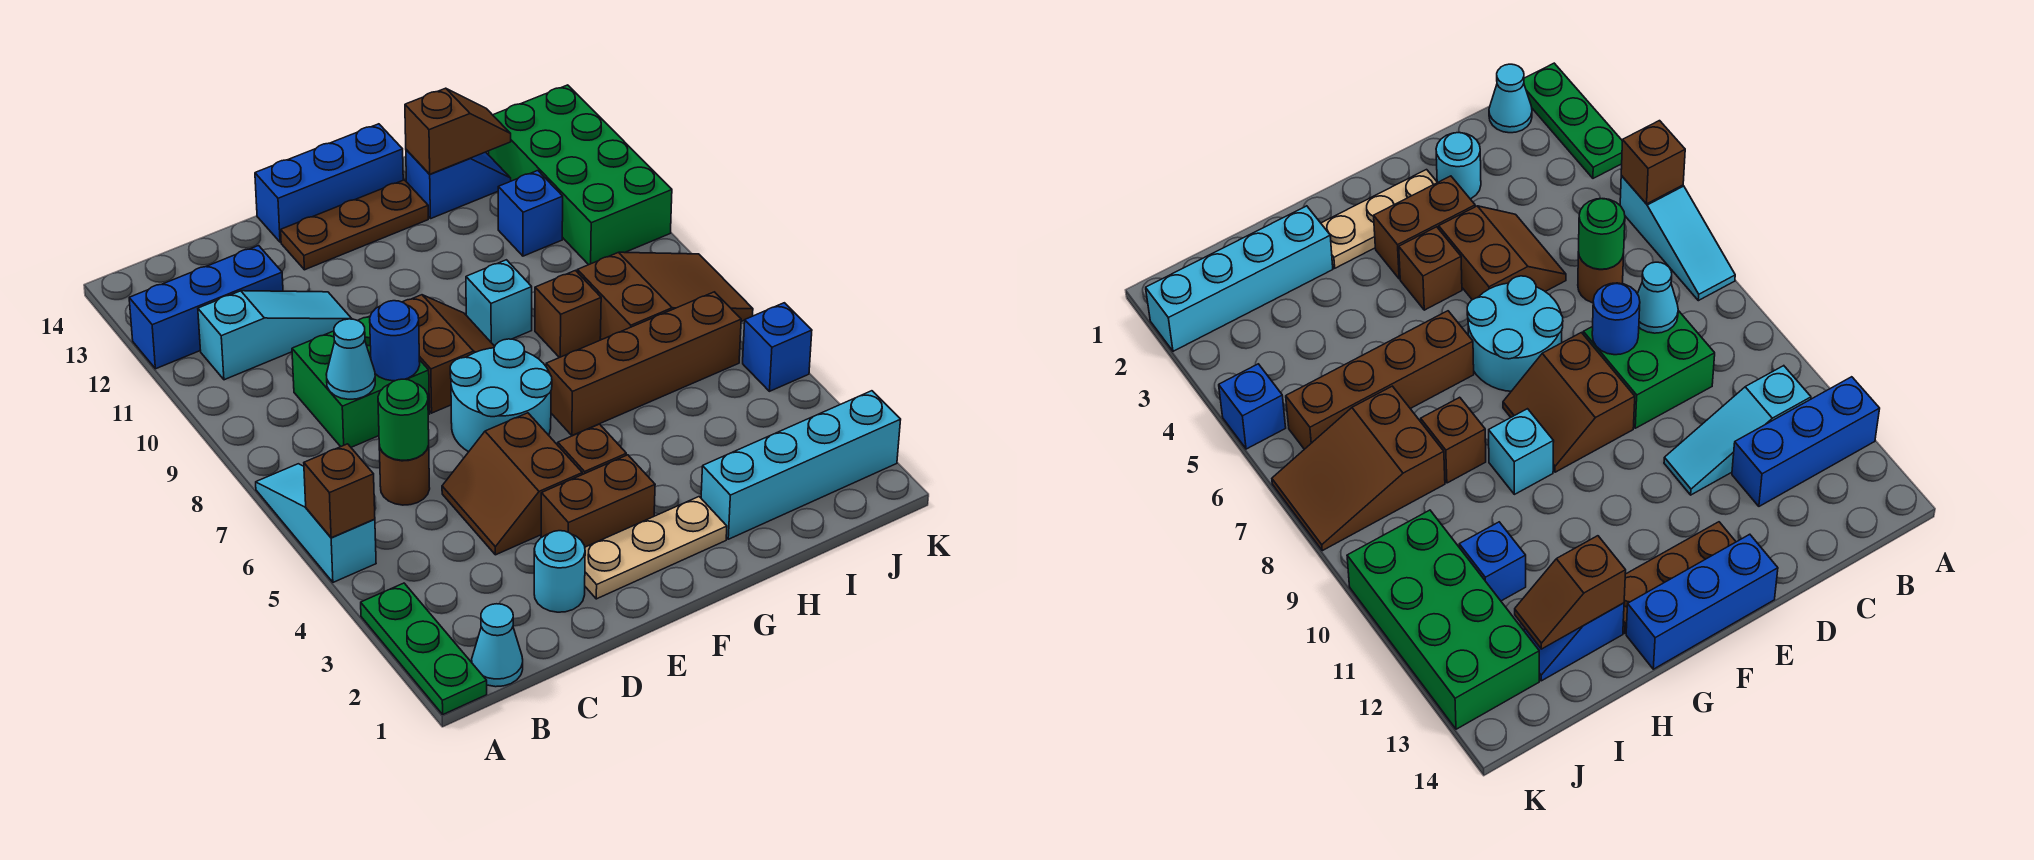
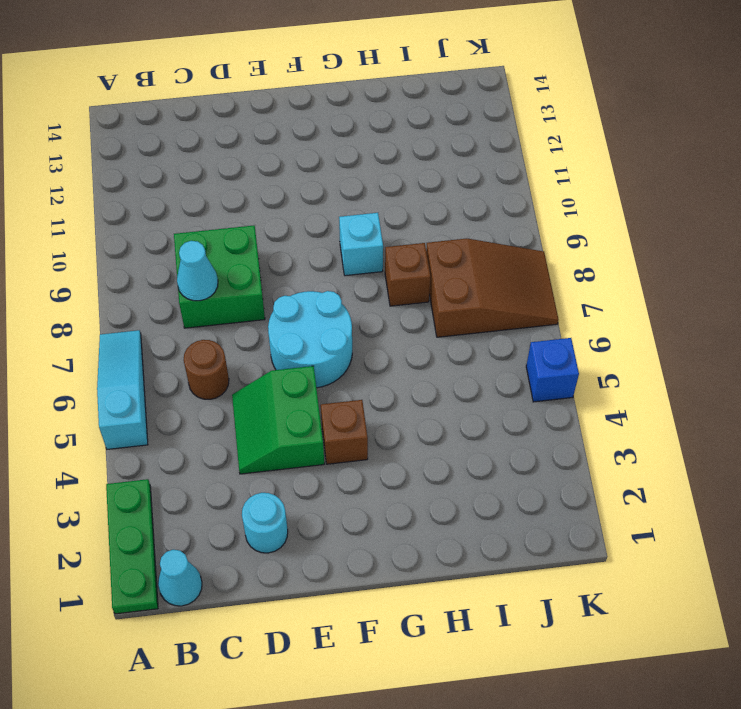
green 2x2 slope [232,366,324,474] -> brown 2x2 slope [442,413,582,555]
none -> blue 1x3 brick [129,246,283,369]
none -> cyan 1x3 slope [198,291,352,380]
none -> tan 1x3 plate [585,497,727,599]
none -> brown 1x2 brick [541,455,655,547]

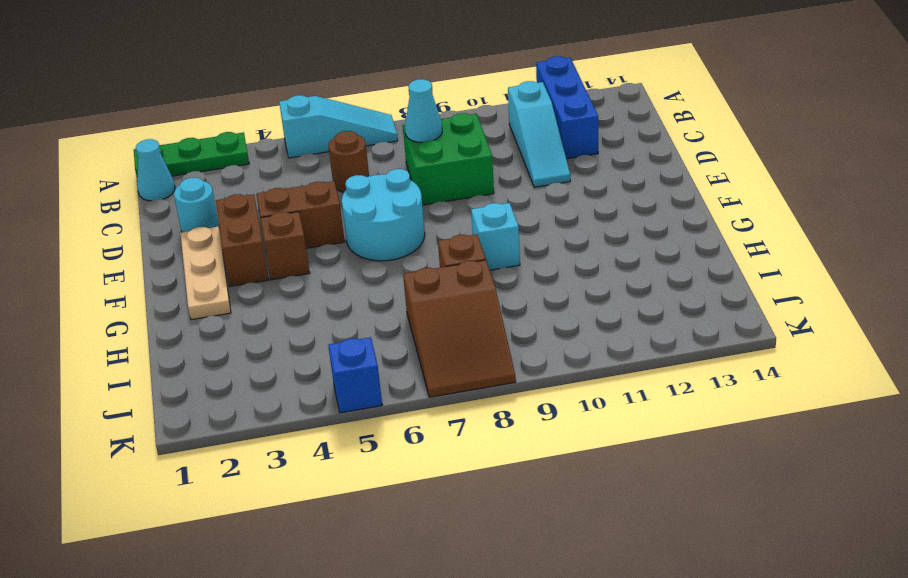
none -> brown 2x2 slope [403,295,495,413]
none -> brown 1x3 plate [281,180,428,270]
none -> blue 1x3 brick [255,124,403,242]
none -> brown 1x4 brick [546,292,741,436]

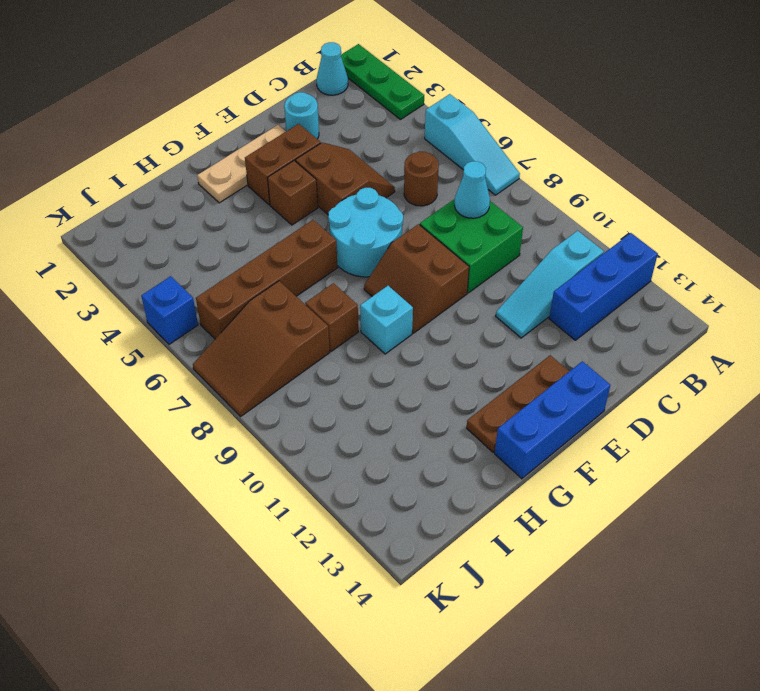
none -> cyan 1x4 brick [701,391,901,539]
none -> blue 1x2 slope [406,150,511,219]
none -> blue 1x1 brick [498,171,563,256]
none -> green 2x4 brick [489,85,672,265]

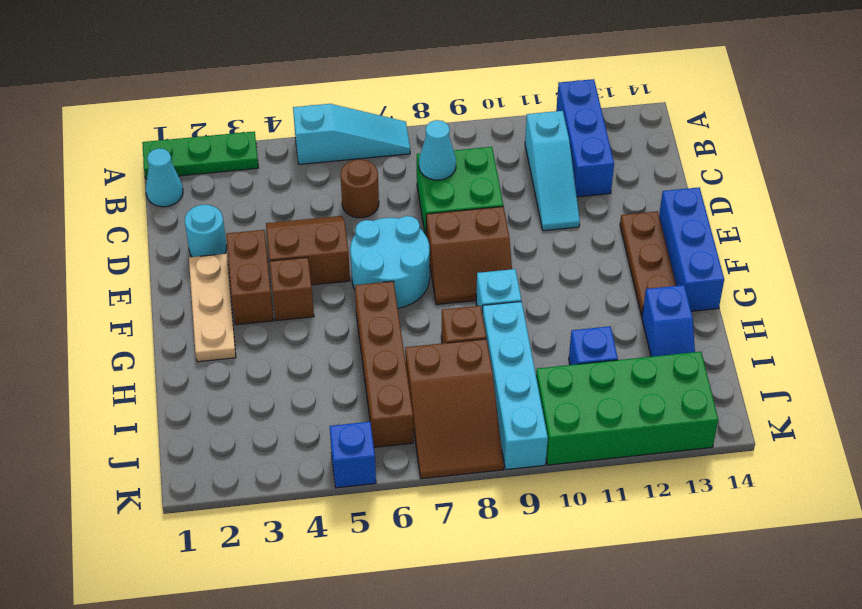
cyan 1x4 brick [482,301,548,470] -> cyan 1x4 brick moved to [701,391,901,539]
none -> brown 1x1 brick [304,444,375,538]
none -> green 1x1 round brick [378,379,429,460]
none -> blue 1x1 round brick [370,301,420,381]
none -> brown 1x2 slope [405,88,511,174]

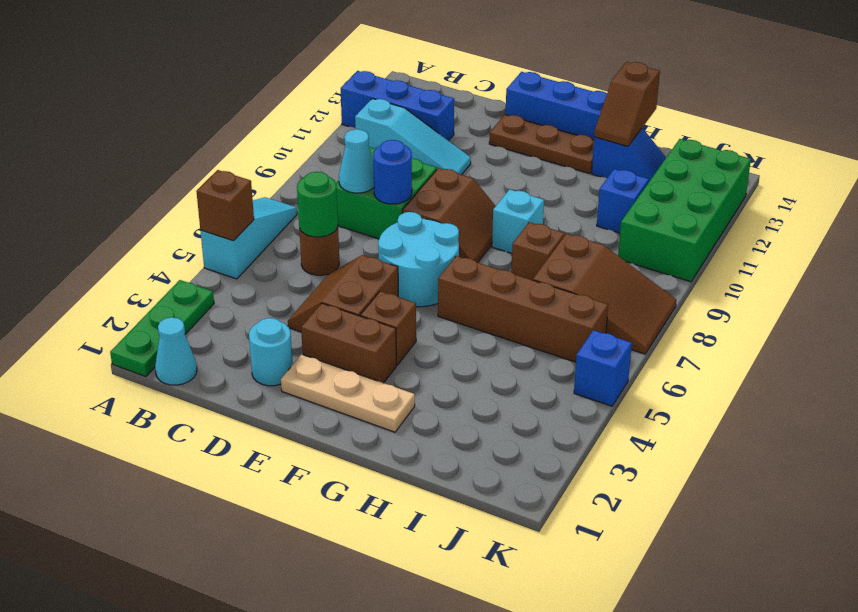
brown 1x2 slope [594,62,660,147] -> brown 1x2 slope turned to [405,88,511,174]
none -> cyan 1x4 brick [701,391,901,539]

